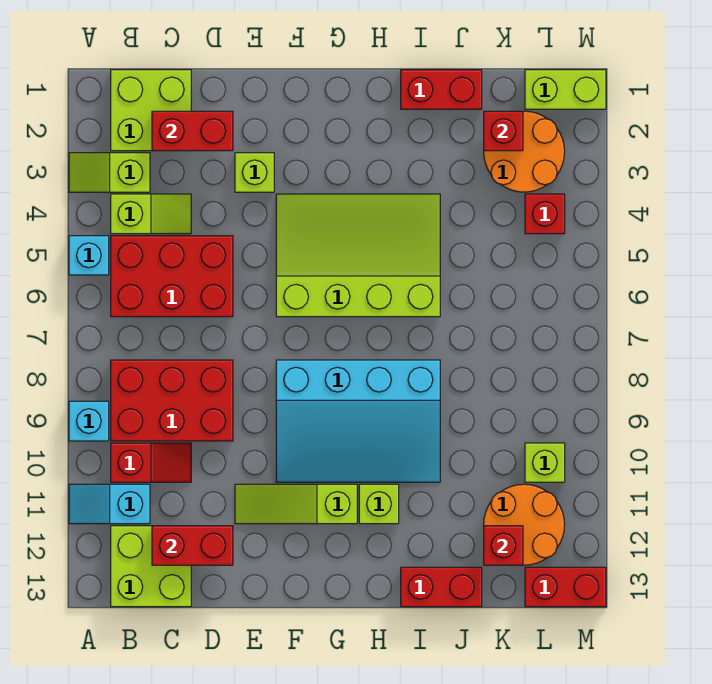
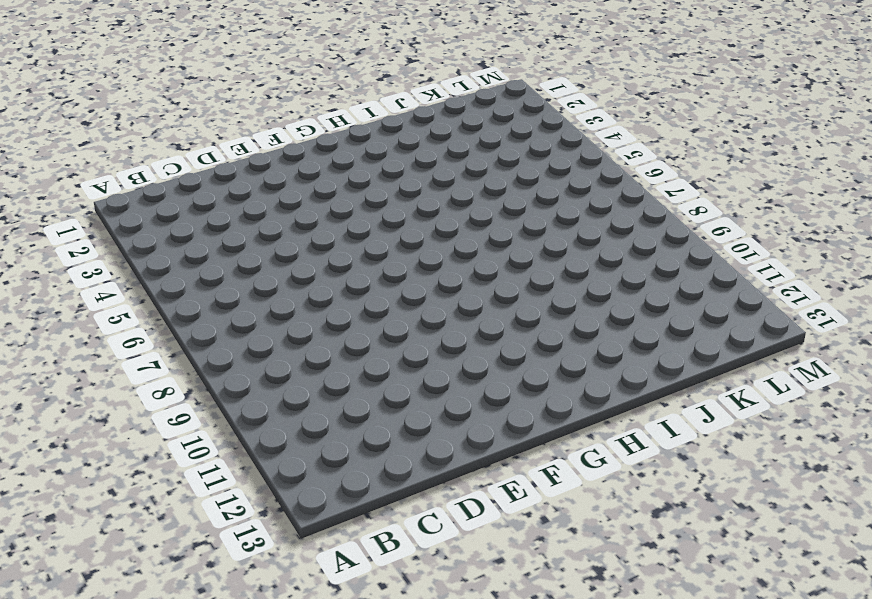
none -> lime 1x2 slope [69,153,150,192]
none -> cyan 1x1 brick [69,236,109,275]
none -> cyan 1x1 brick [69,401,109,441]

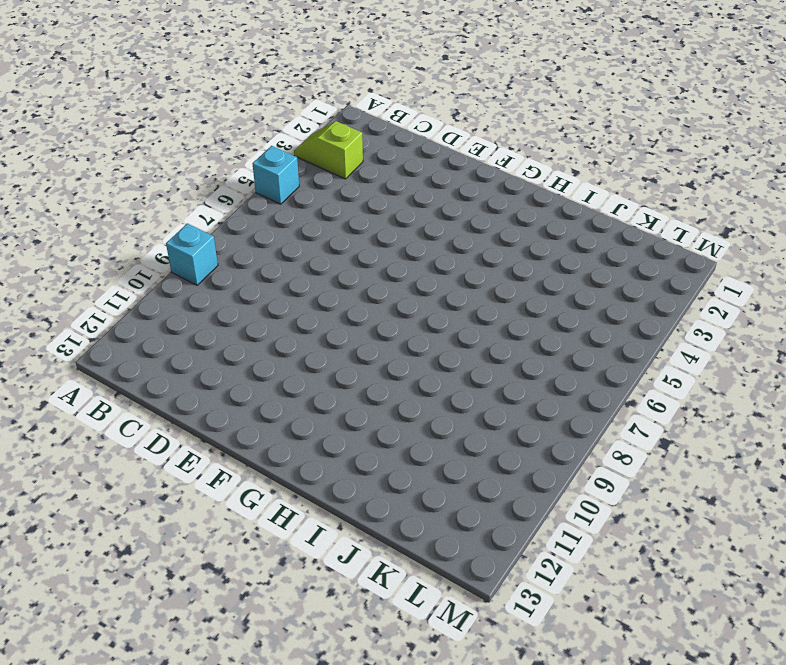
none -> cyan 1x2 slope [69,484,150,524]
none -> lime 2x2 brick [111,70,191,151]
none -> lime 1x2 slope [111,194,191,234]

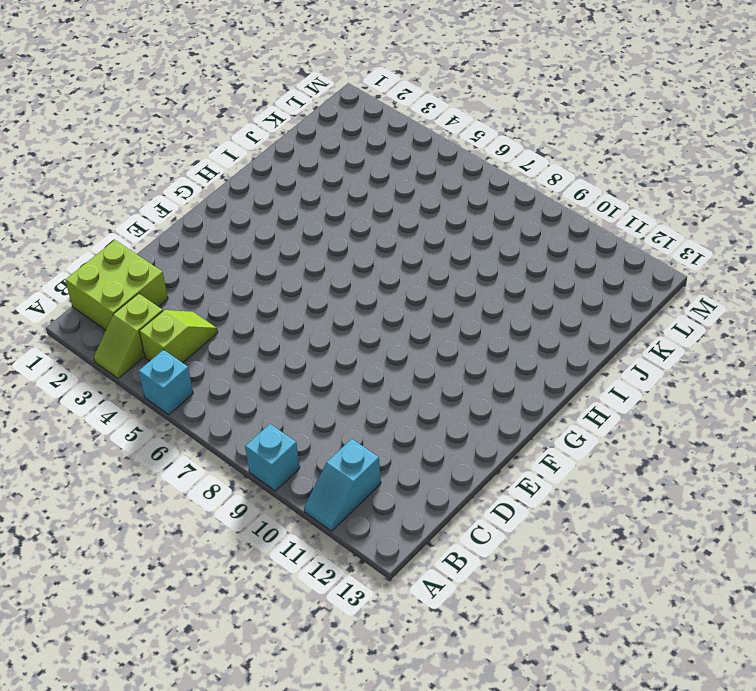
none -> red 2x3 brick [111,236,233,317]
none -> red 2x3 brick [111,360,233,441]
none -> red 1x2 slope [111,443,191,482]

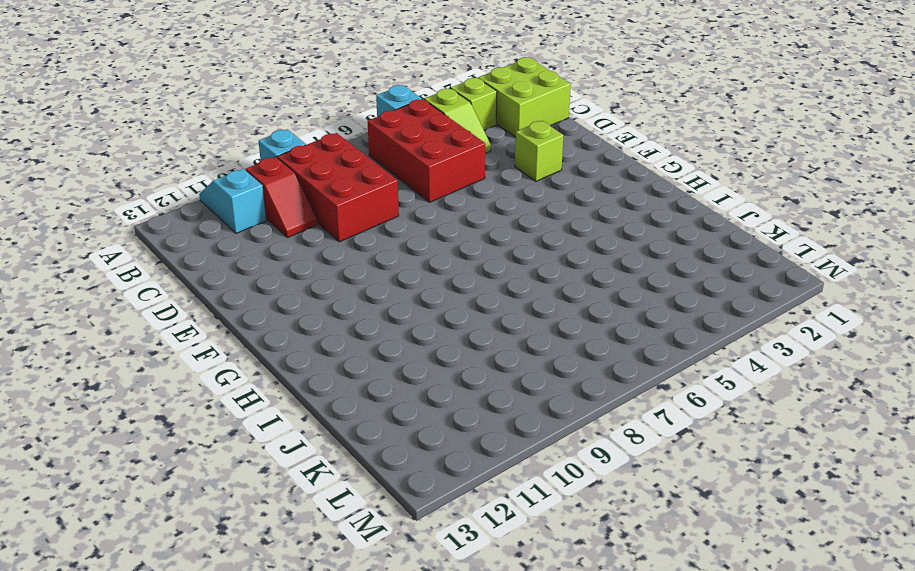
none -> lime 2x2 brick [111,526,191,607]
none -> lime 1x3 slope [235,484,357,524]
none -> lime 3x4 slope [276,194,440,317]

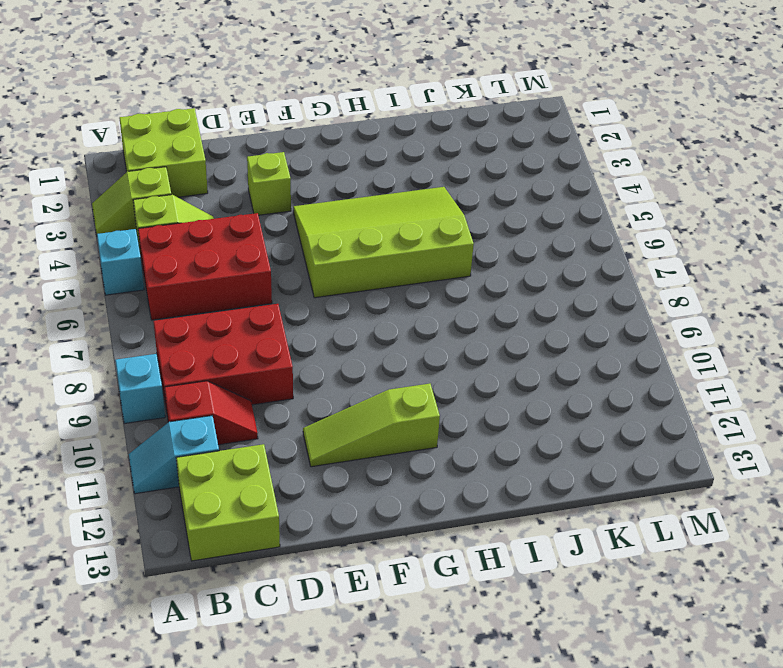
none -> cyan 3x4 slope [276,360,440,482]
none -> lime 1x1 brick [359,484,399,524]
none -> red 1x2 brick [401,70,482,109]

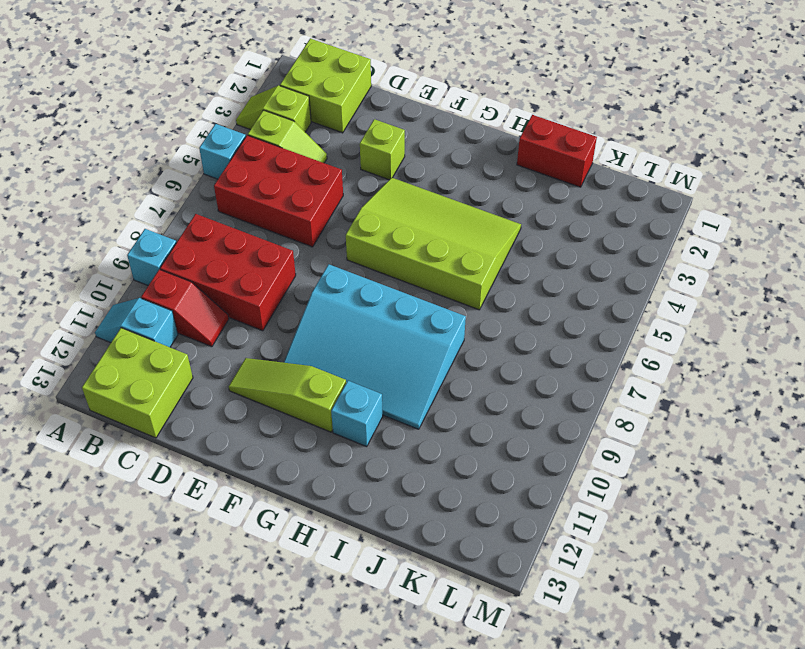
cyan 1x1 brick [331,381,383,447] -> lime 1x1 brick [359,484,399,524]
none -> red 1x2 brick [401,567,482,607]
none -> orange 2x2 round brick [484,111,565,192]
none -> orange 2x2 round brick [484,484,565,565]

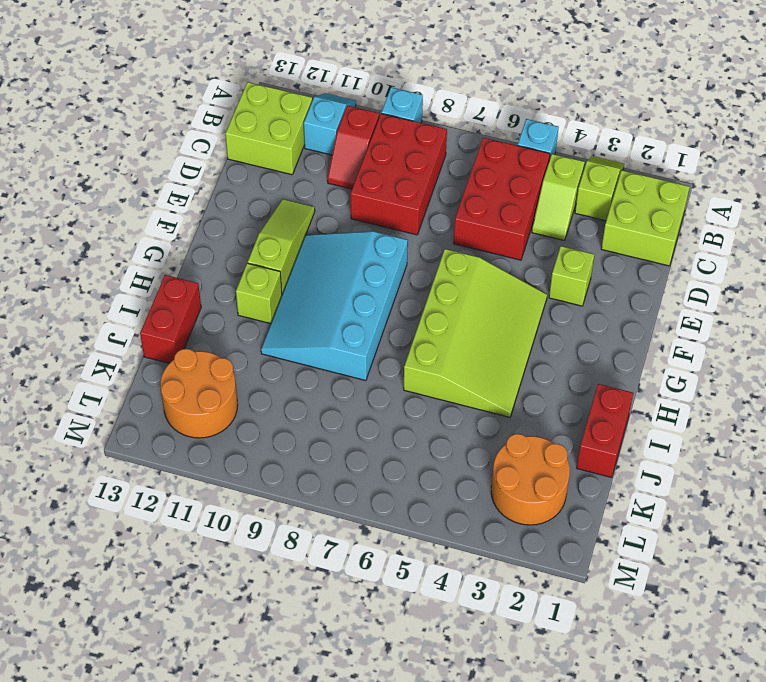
none -> lime 1x2 brick [525,70,606,109]
none -> red 1x1 brick [525,194,565,234]
none -> lime 1x1 brick [525,443,565,482]

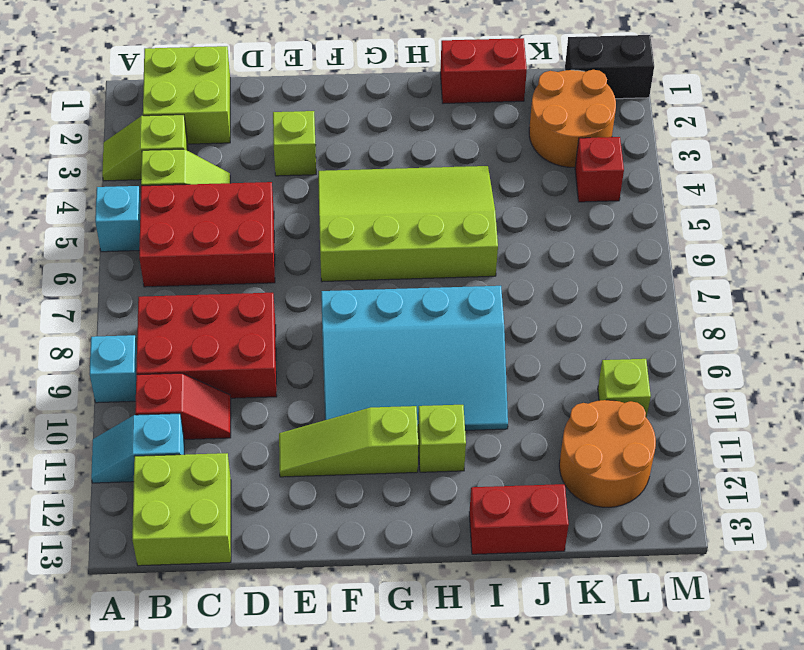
black 1x2 brick [565,35,654,99] -> lime 1x2 brick [525,70,606,109]
none -> red 1x2 brick [525,567,606,607]
none -> red 1x2 brick [152,111,233,151]
none -> red 1x2 brick [152,526,233,565]

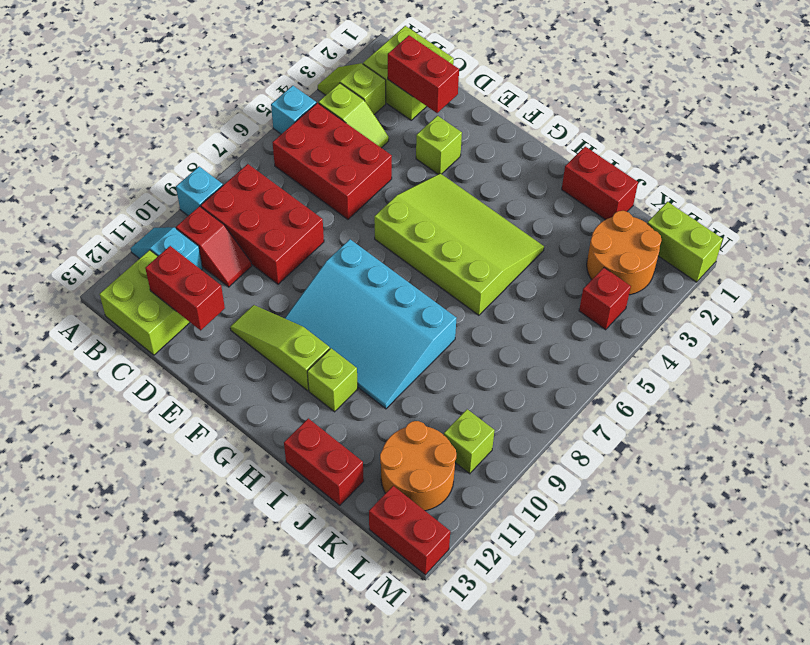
none -> red 1x1 brick [484,111,523,151]
none -> red 1x1 brick [484,526,523,565]

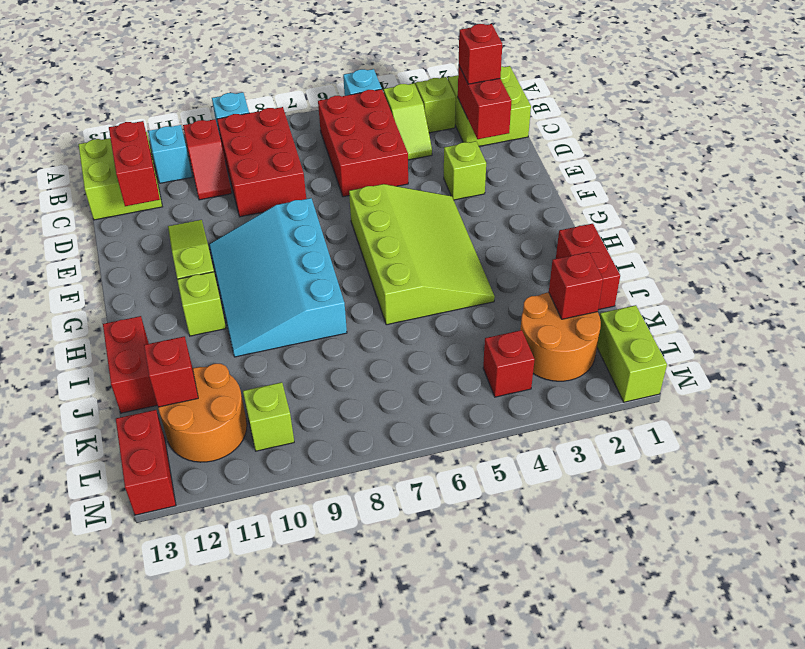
red 1x1 brick [459,24,502,84] -> none

